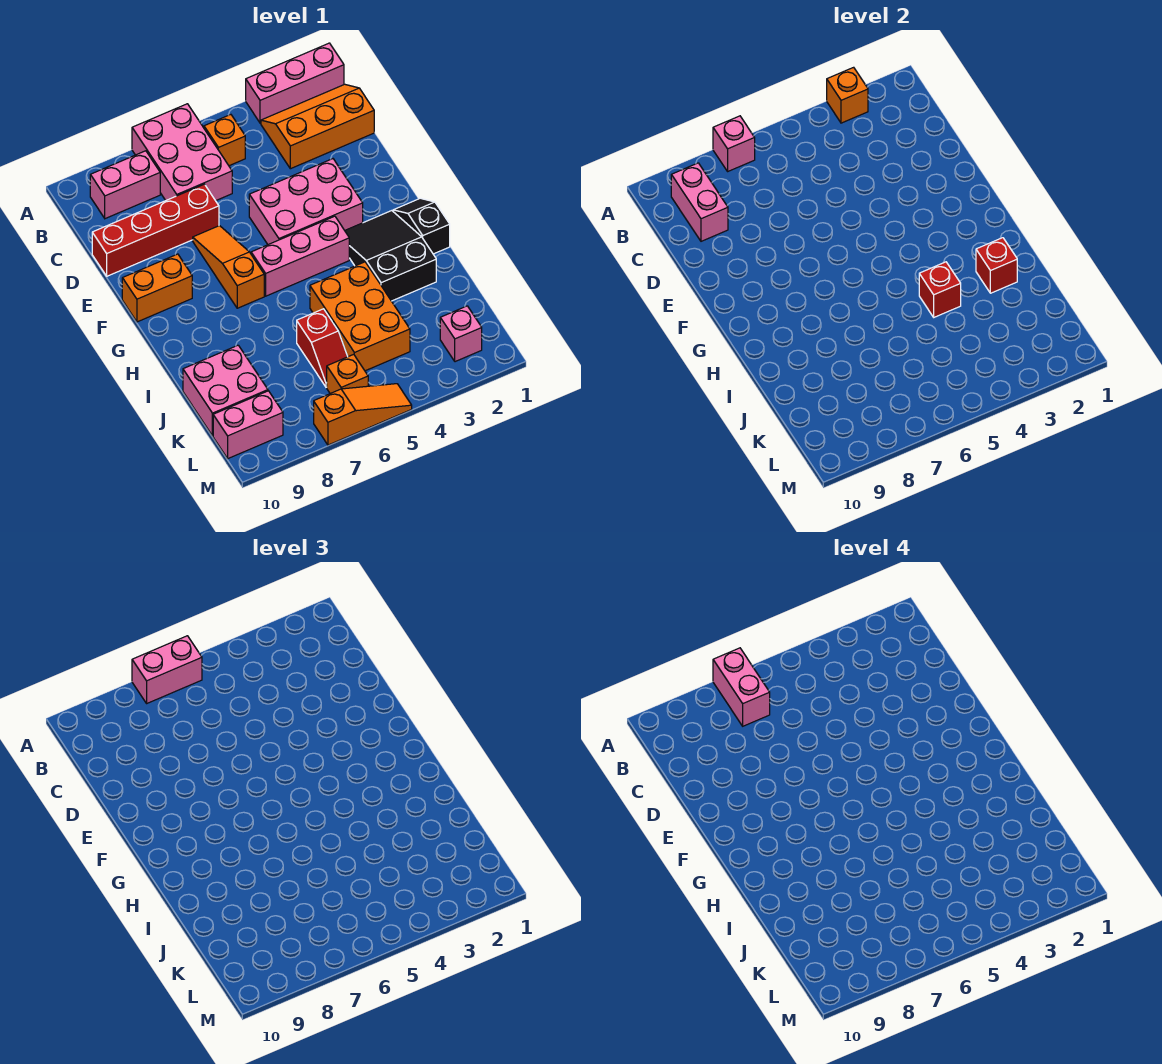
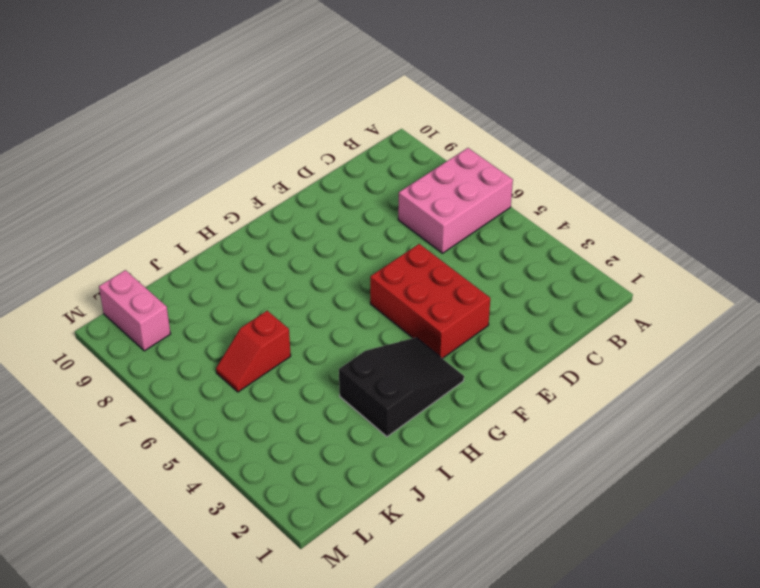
red 2x3 brick [370,244,490,359] -> pink 2x3 brick [249,159,363,245]
none -> pink 1x3 brick [246,43,344,123]
none -> orange 2x3 slope [261,84,374,169]
none -> orange 1x1 brick [204,115,245,166]

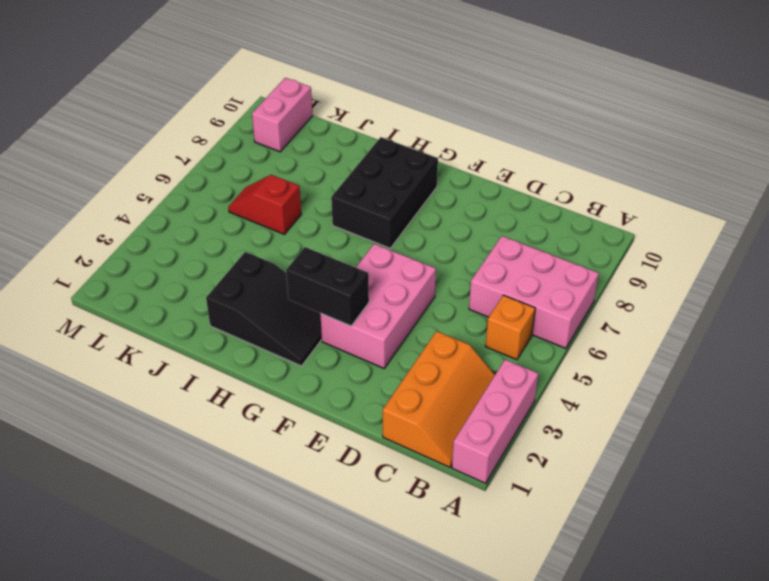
black 1x2 brick [286,247,369,326] -> none
black 2x3 brick [331,137,438,248] -> orange 1x3 slope [193,226,264,308]
none -> pink 1x2 brick [90,151,160,219]
none -> red 1x4 brick [92,184,219,276]
none -> orange 1x2 brick [122,254,192,322]

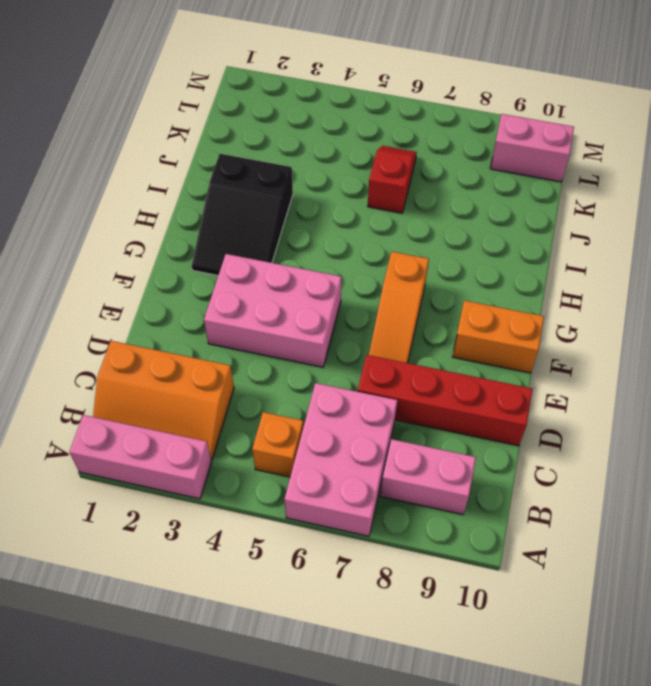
none -> black 1x2 slope [393,198,450,254]
none -> pink 1x3 brick [251,216,349,296]
none -> orange 2x3 brick [310,262,410,371]

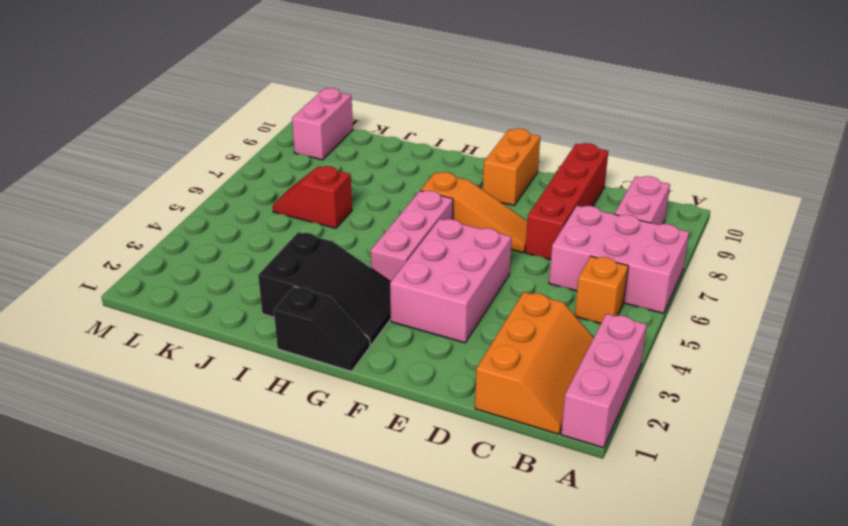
none -> orange 2x3 brick [310,262,410,371]
none -> pink 2x2 brick [183,345,268,436]
none -> pink 1x1 brick [440,306,482,362]

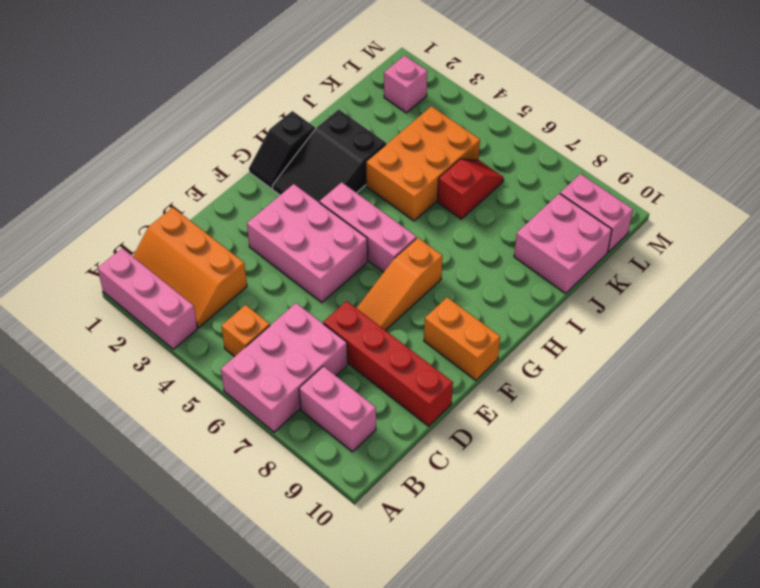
none -> orange 1x1 brick [327,354,368,394]
none -> orange 1x3 slope [314,384,412,445]
none -> orange 1x1 brick [827,67,868,123]

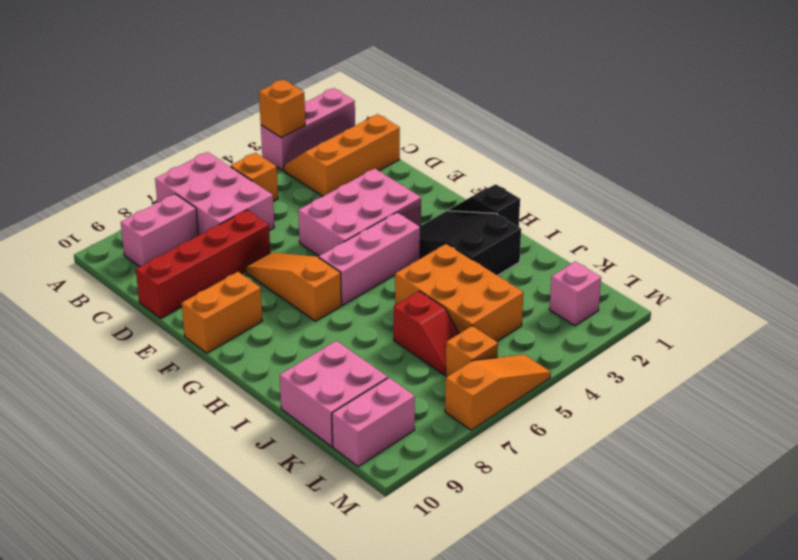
none -> pink 1x1 brick [713,116,755,171]
none -> pink 1x2 brick [671,163,728,241]
none -> red 1x1 brick [976,238,1017,293]

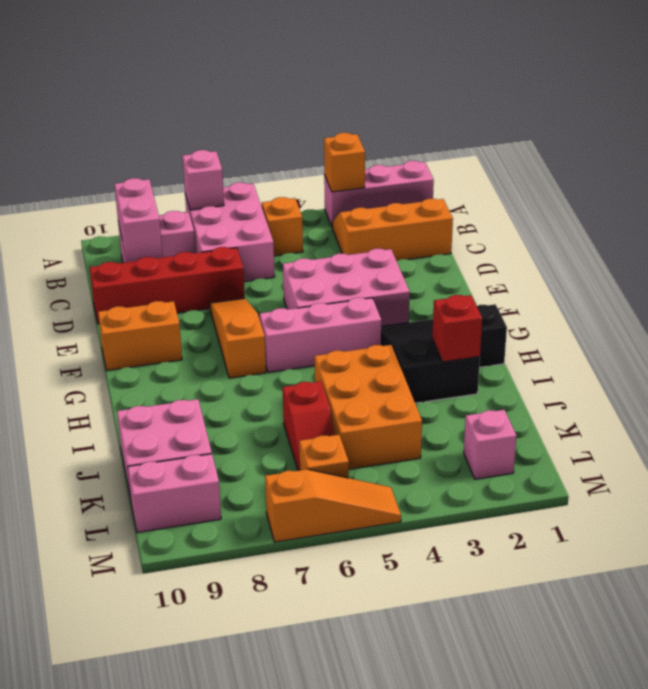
none -> red 1x1 brick [919,262,961,317]
none -> pink 1x2 brick [132,636,202,703]
none -> pink 1x2 brick [713,648,770,726]

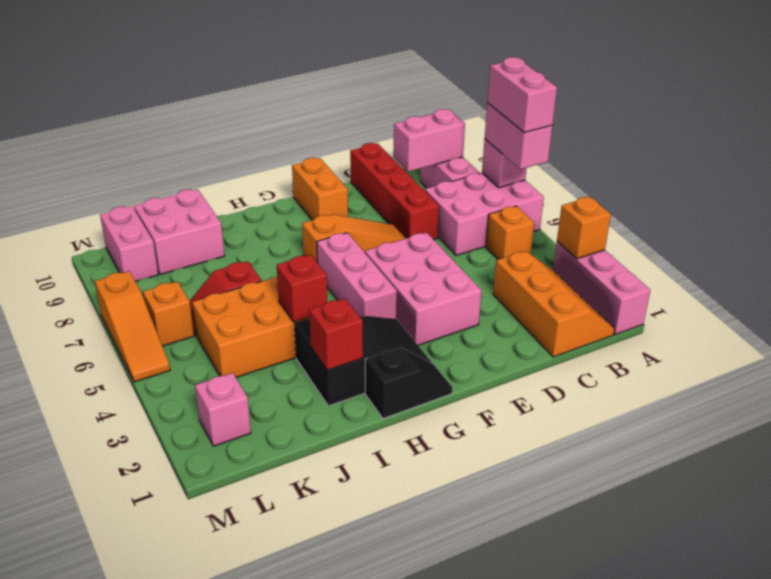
pink 1x2 brick [487,57,557,132] -> pink 1x2 brick turned to [713,648,770,726]

